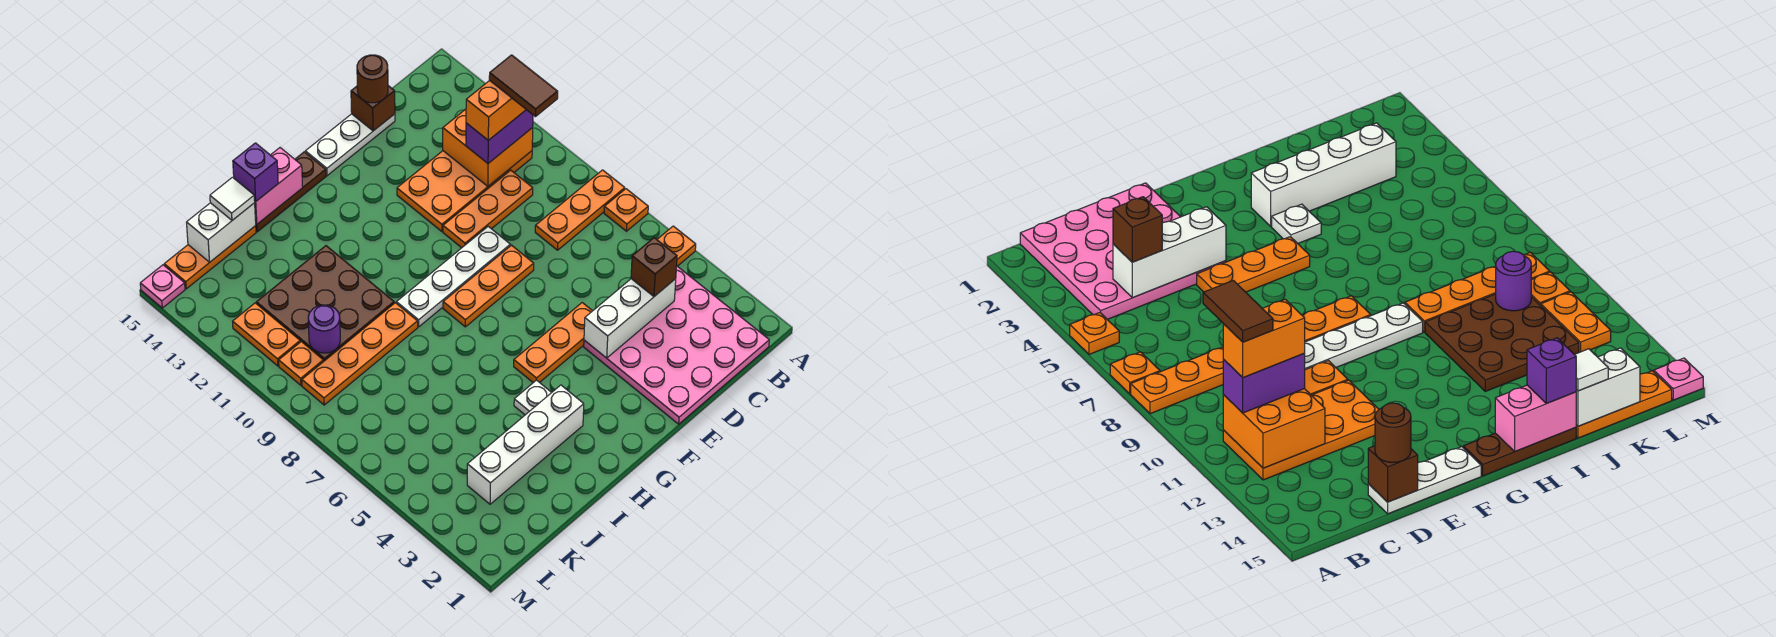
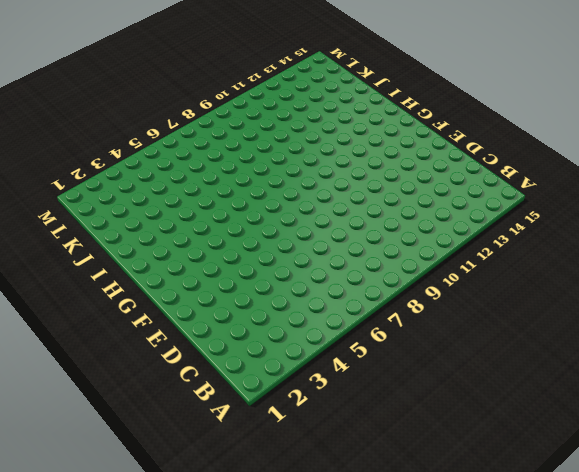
none -> orange 1x1 plate [657,226,696,266]
none -> orange 1x1 plate [604,189,648,231]
none -> orange 1x3 plate [535,170,625,250]
none -> pink 4x4 plate [584,266,769,424]

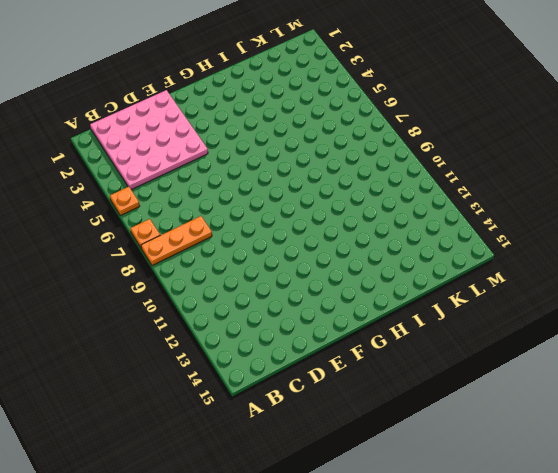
none -> orange 2x4 plate [397,151,532,232]
none -> orange 1x3 plate [443,170,533,248]
none -> white 1x3 plate [305,114,395,176]
none -> orange 1x3 plate [514,303,592,383]

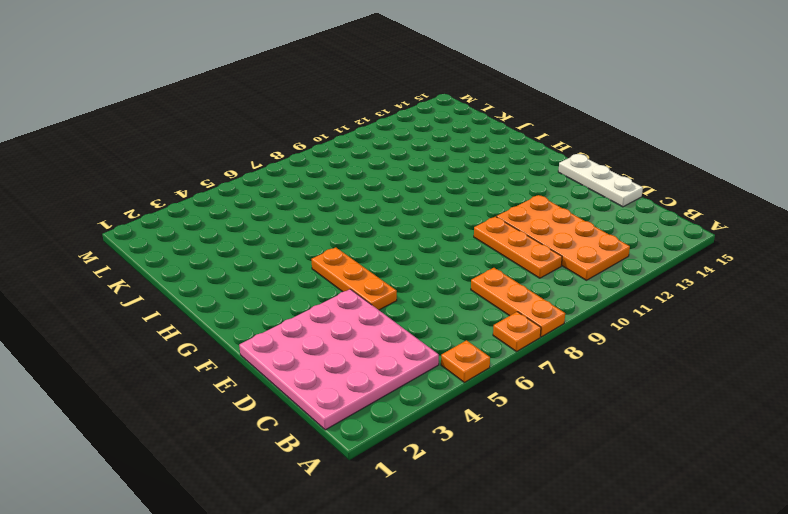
none -> orange 1x3 plate [443,245,534,327]
none -> white 1x4 plate [396,227,510,327]
none -> brown 1x3 plate [256,152,326,232]
none -> white 1x4 brick [467,385,584,504]

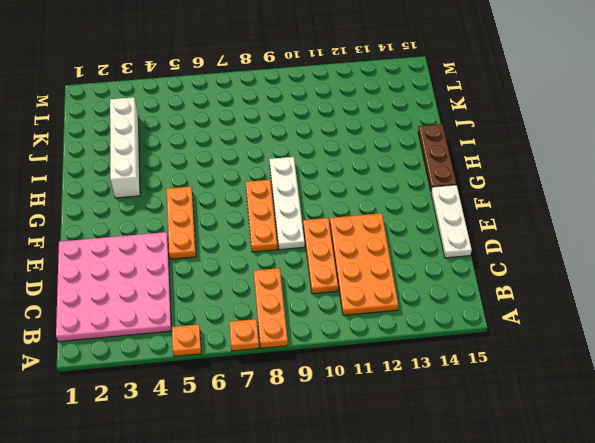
none -> white 1x1 plate [514,380,552,415]
none -> orange 1x4 plate [302,303,418,405]
none -> brown 3x3 plate [256,246,394,362]
none -> orange 1x3 plate [164,226,256,289]

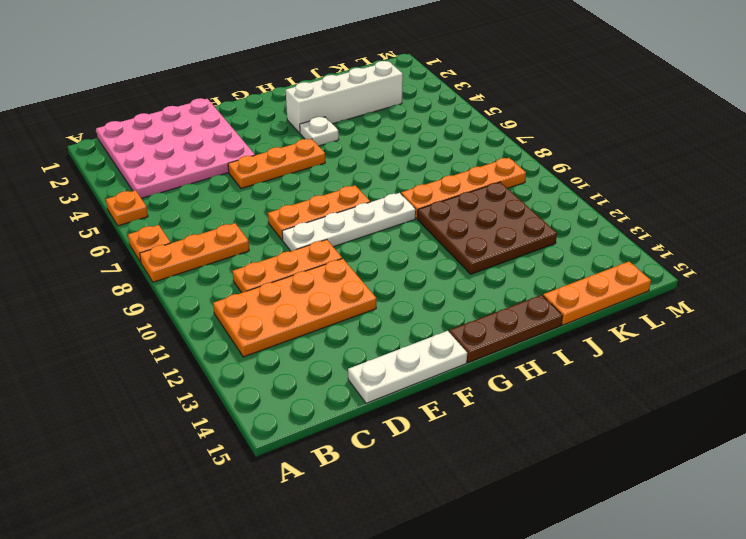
none -> orange 1x1 plate [279,342,323,385]
none -> orange 1x2 plate [233,303,300,366]
none -> pink 1x1 plate [140,265,185,308]
none -> orange 2x2 brick [443,109,533,186]

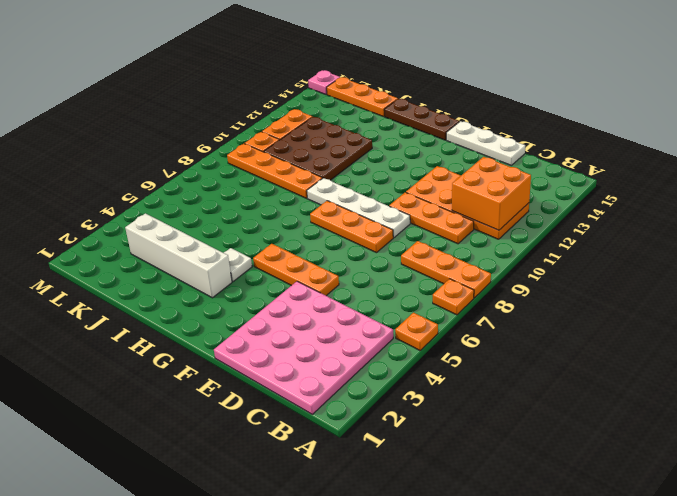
none -> white 1x3 brick [584,279,676,358]
none -> brown 1x1 brick [351,86,395,131]
none -> pink 1x2 brick [255,148,303,224]
none -> white 1x2 brick [187,203,256,262]

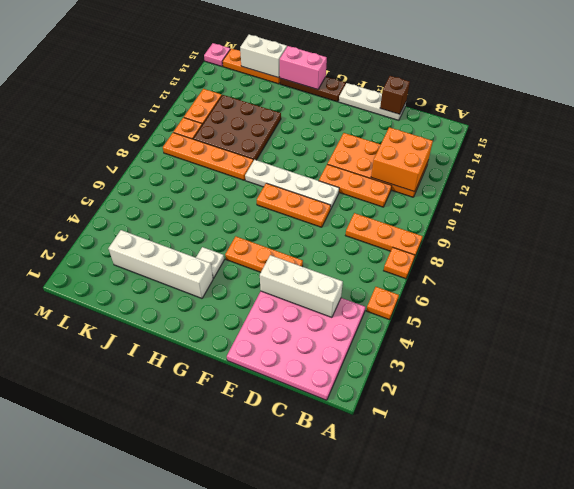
none -> purple 1x1 round brick [308,305,340,353]
none -> purple 1x2 brick [466,110,533,163]
none -> brown 1x1 brick [631,238,677,296]
none -> brown 1x1 round brick [357,55,388,103]

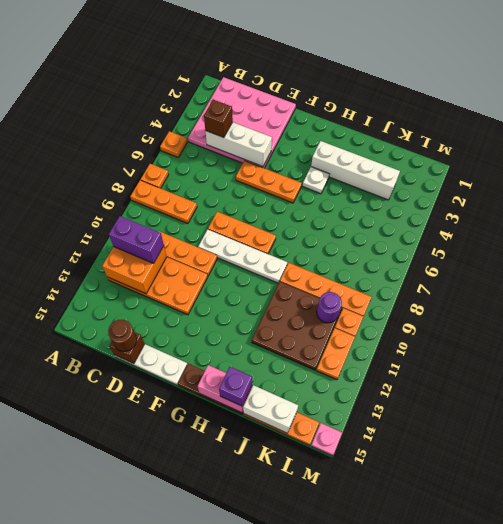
none -> white 1x1 tile [210,177,255,220]
none -> orange 1x2 brick [466,80,526,140]
none -> brown 1x2 tile [489,55,558,117]

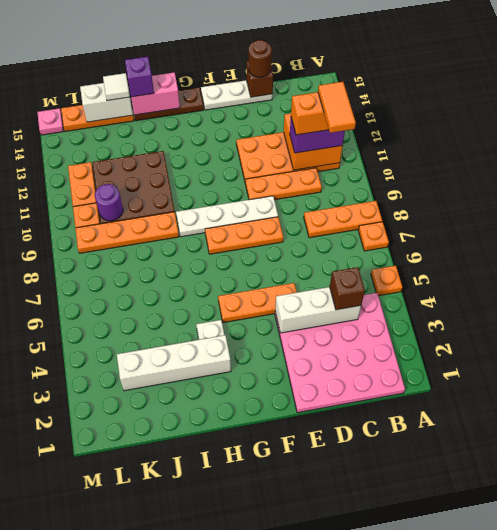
orange 1x2 tile [318,82,356,133] -> brown 1x2 tile [489,55,558,117]

